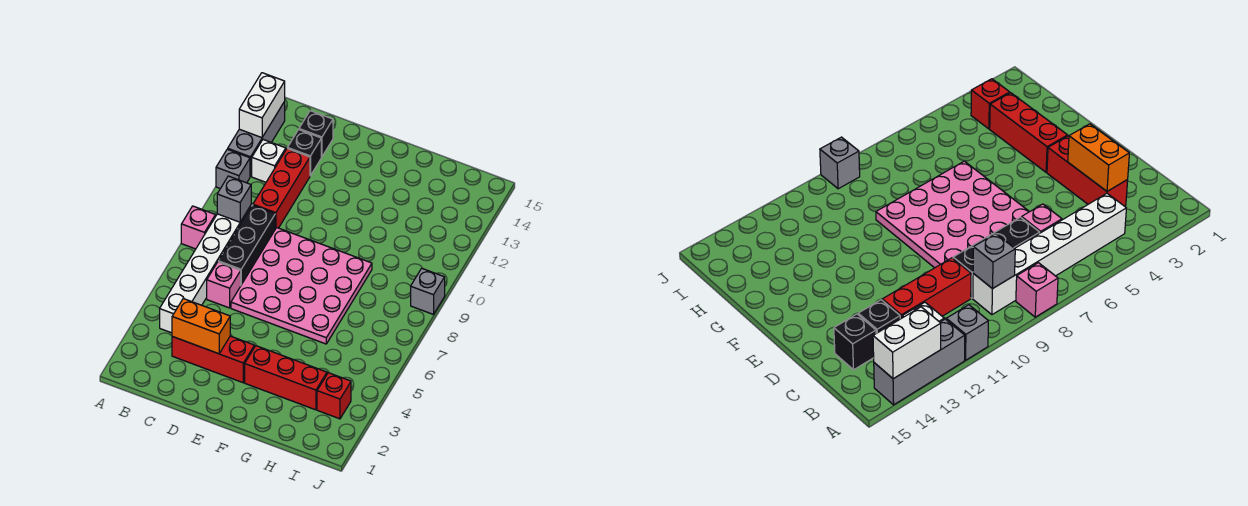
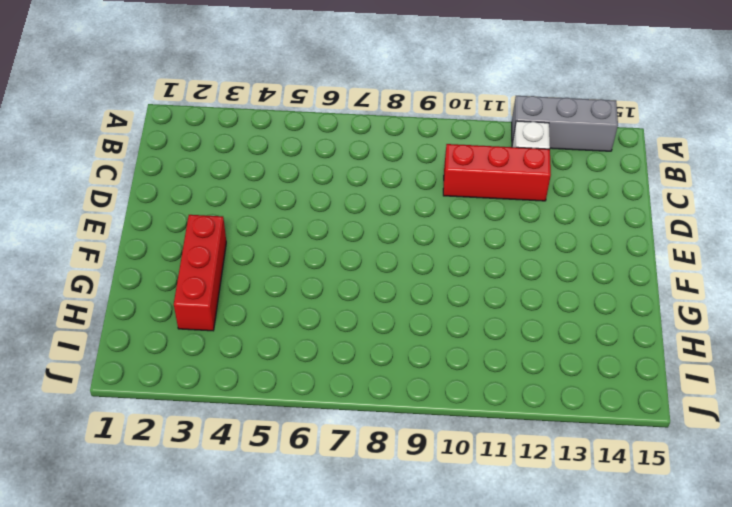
none -> pink 1x1 brick [181,206,215,249]
none -> grey 1x1 brick [216,149,250,189]
none -> white 1x6 brick [160,206,251,333]

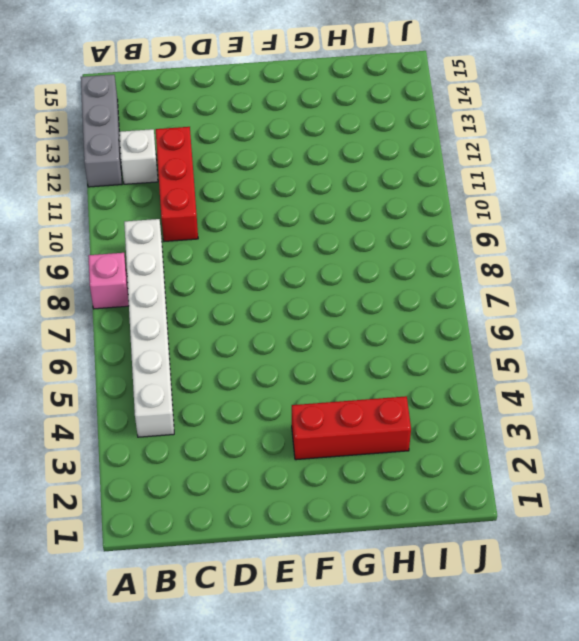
none -> grey 1x1 brick [216,149,250,189]
none -> red 1x3 brick [172,336,254,383]
none -> pink 1x1 brick [207,262,241,308]

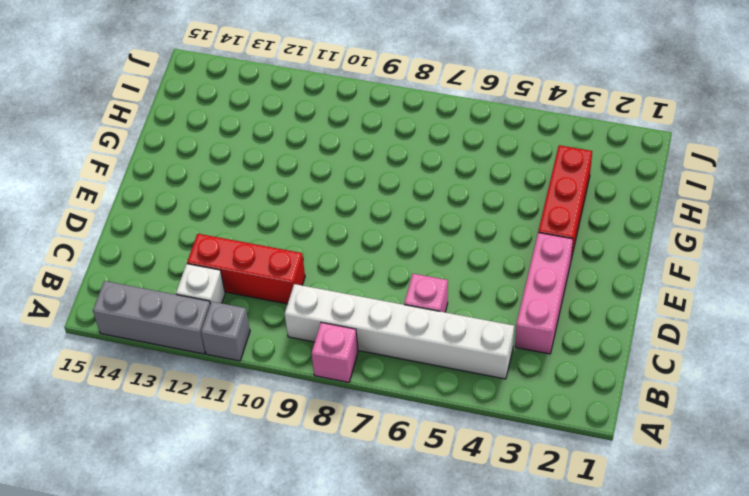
pink 1x3 brick [515,233,573,354] -> red 1x3 brick [172,336,254,383]
none -> black 1x3 brick [218,205,275,285]
none -> black 1x1 brick [288,130,321,176]
none -> black 1x1 brick [299,111,333,157]

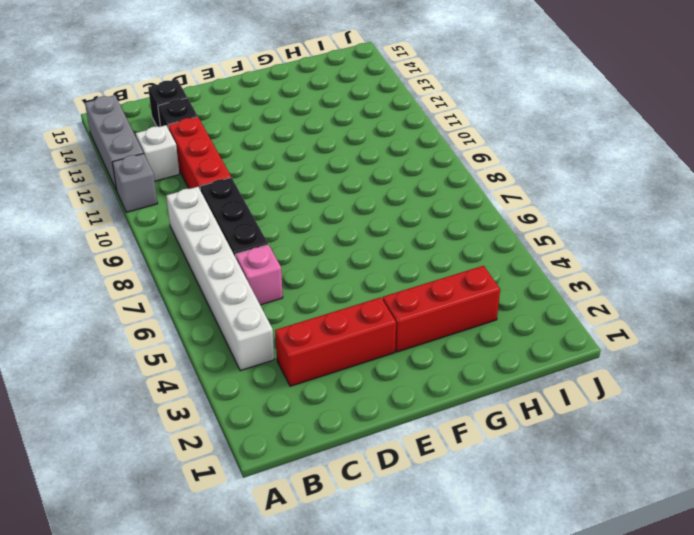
none -> pink 1x1 brick [181,206,215,249]
none -> pink 4x4 plate [231,228,372,344]
none -> red 1x1 brick [317,373,351,419]

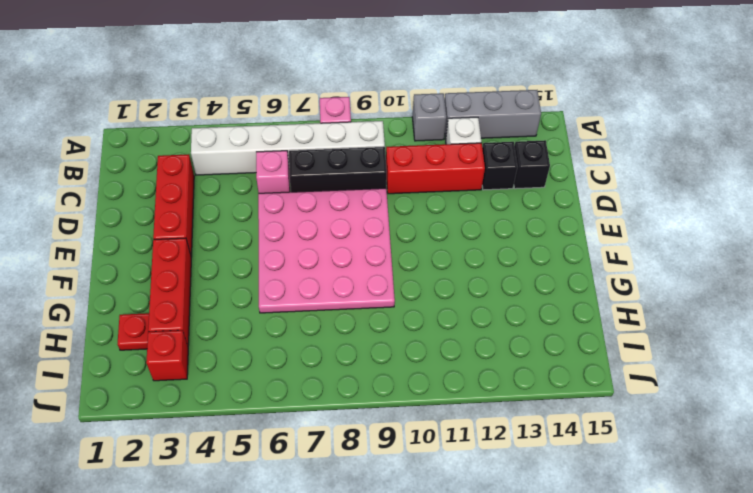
red 1x1 plate [118,313,149,350] -> none
none -> grey 1x1 brick [411,268,445,314]
none -> white 1x2 brick [239,73,285,138]
none -> grey 1x1 brick [217,176,251,222]

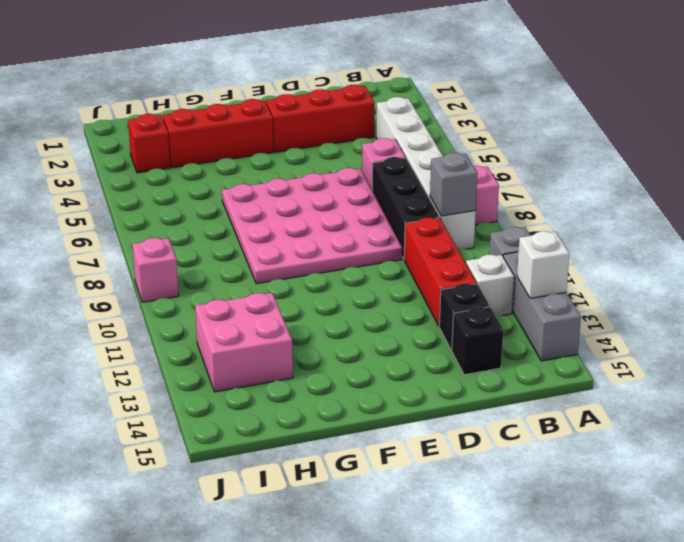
white 1x1 brick [517,231,570,298] -> white 1x2 brick [239,73,285,138]
pink 2x2 brick [195,293,293,392] -> none
pink 1x1 brick [132,238,179,302] -> grey 1x1 brick [411,268,445,314]
none -> orange 1x2 brick [172,299,230,354]

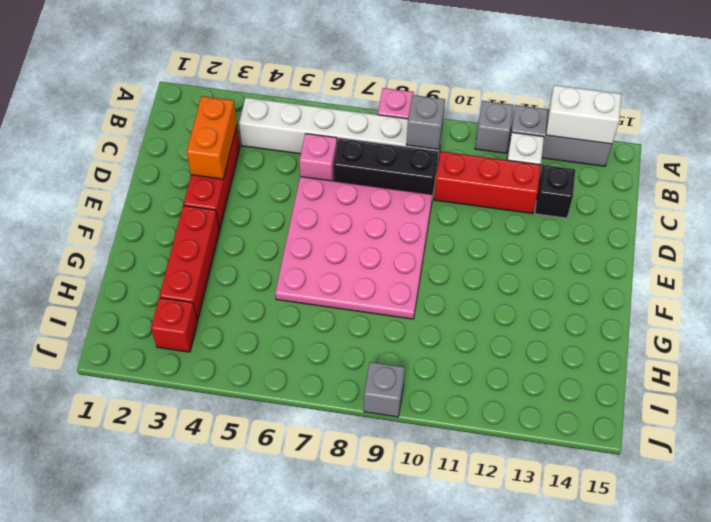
none -> black 1x1 brick [299,111,333,157]

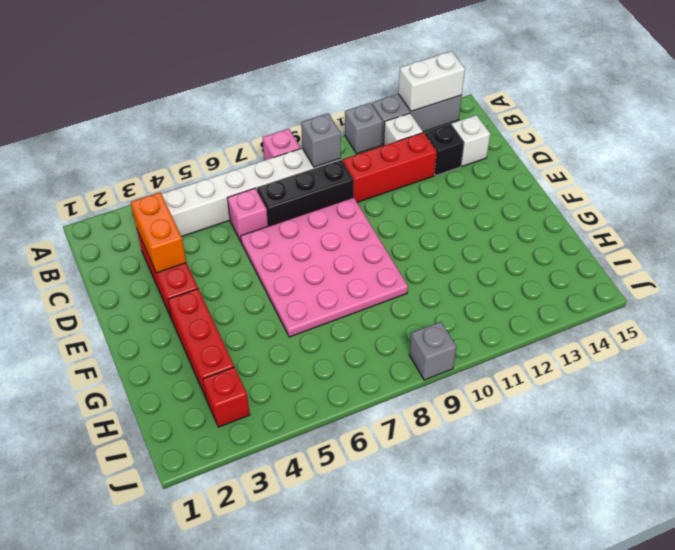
white 1x1 brick [451,115,490,166] -> black 1x1 brick [299,111,333,157]

